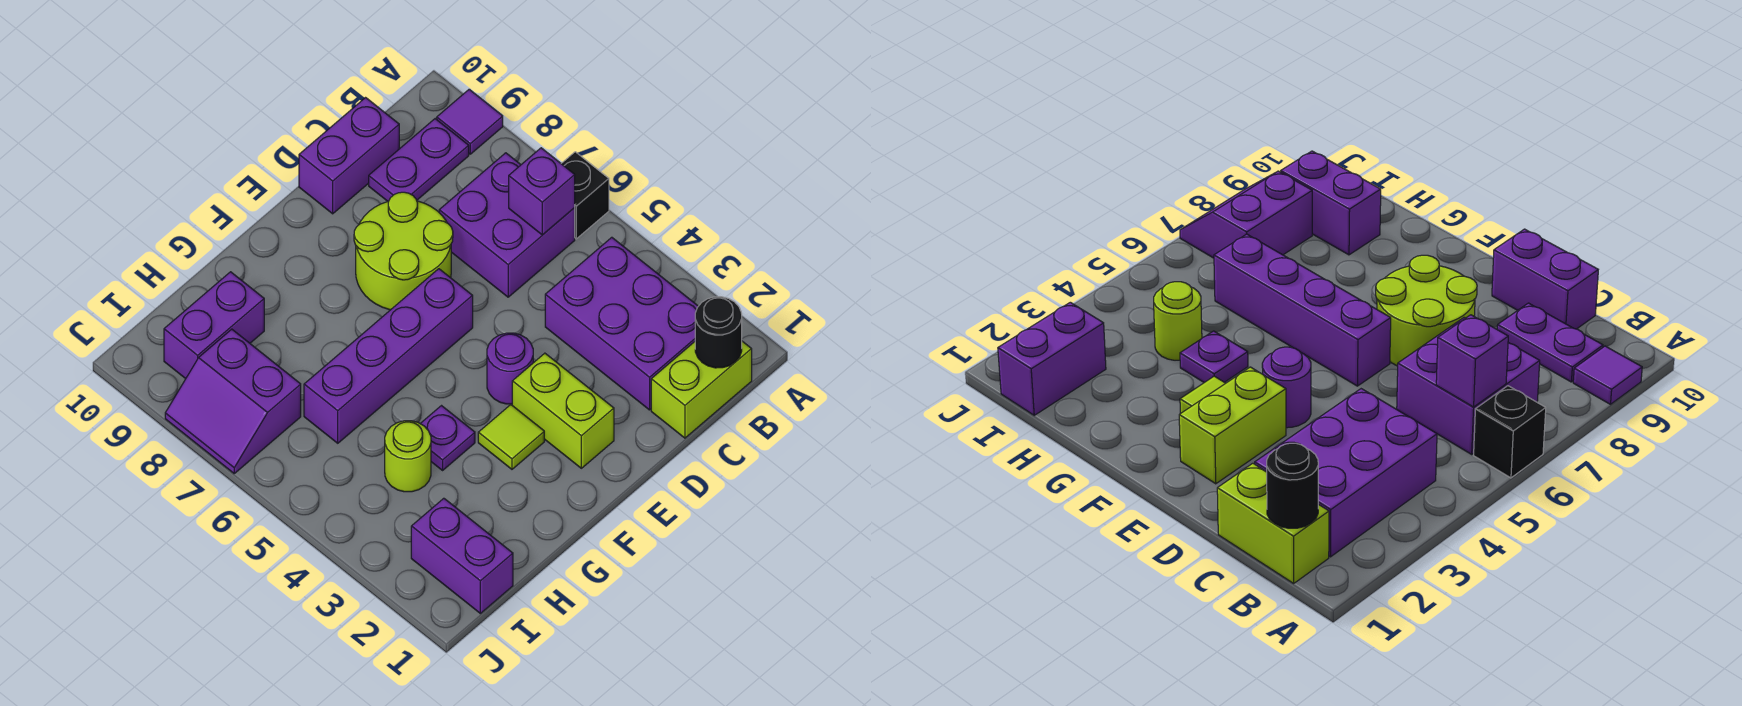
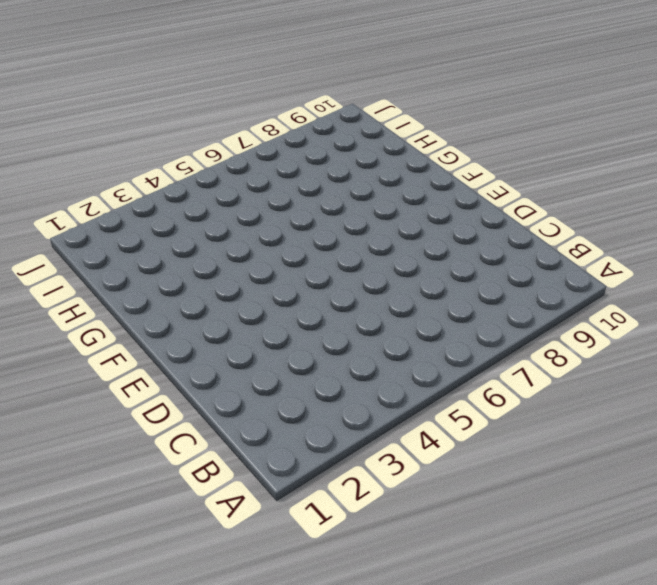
none -> black 1x1 brick [561,152,609,239]
none -> purple 1x1 tile [437,89,503,154]
none -> lime 1x2 brick [651,341,752,438]

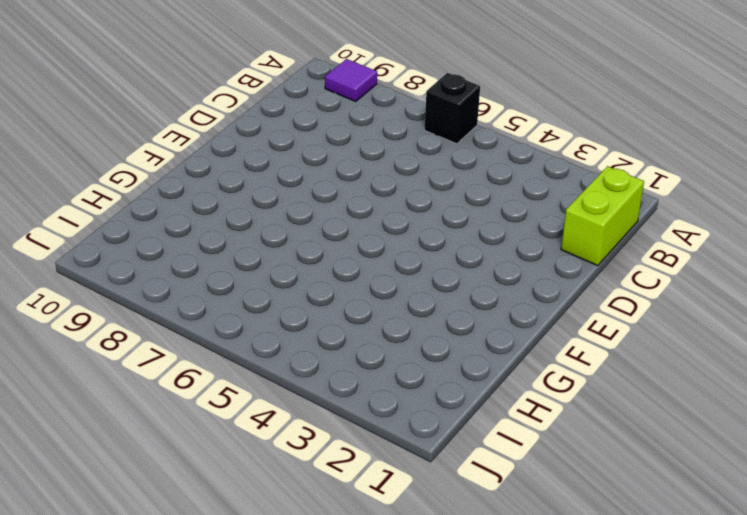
none -> purple 2x3 brick [545,237,698,410]
none -> purple 2x2 brick [439,153,575,297]
none -> purple 1x2 plate [369,119,469,201]

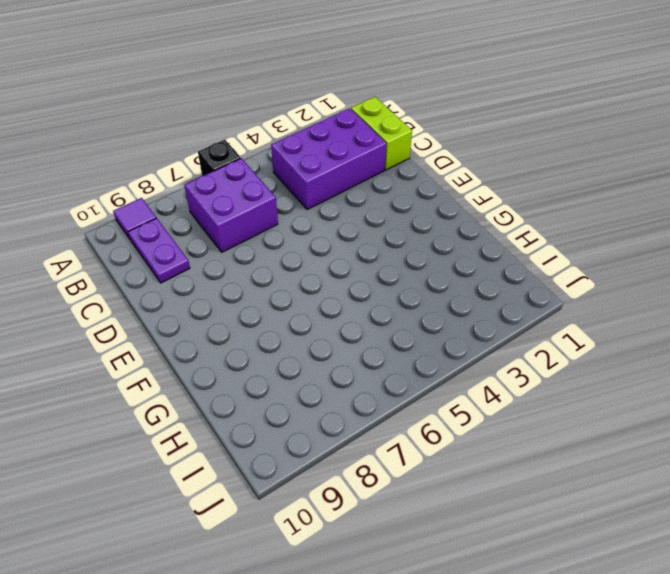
none -> purple 1x2 brick [299,98,399,214]
none -> lime 2x2 round brick [354,192,453,310]
none -> lime 1x2 brick [512,353,614,468]

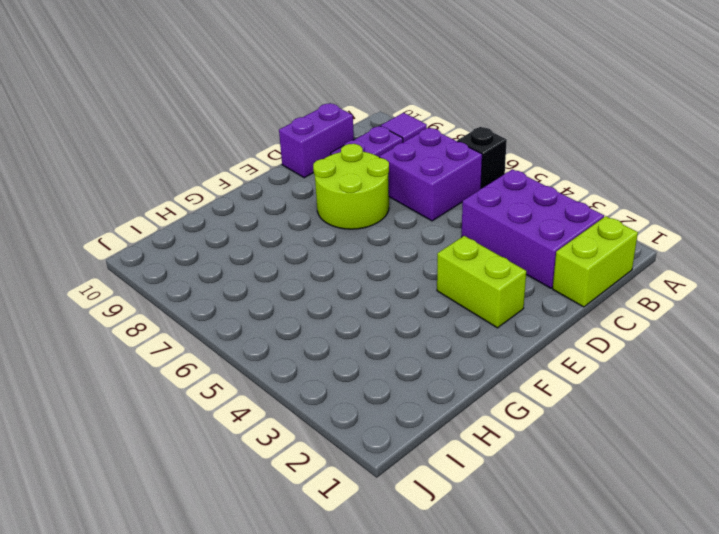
none -> purple 1x1 round brick [487,333,533,404]
none -> purple 1x4 brick [304,269,473,443]
none -> lime 1x1 tile [478,405,544,469]

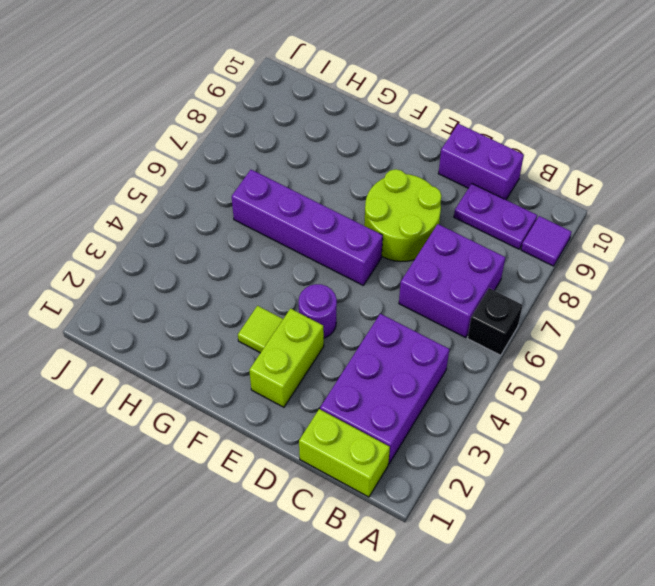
none -> purple 1x1 plate [420,406,475,470]
none -> lime 1x1 round brick [385,421,431,492]
none -> purple 1x2 brick [164,272,264,379]

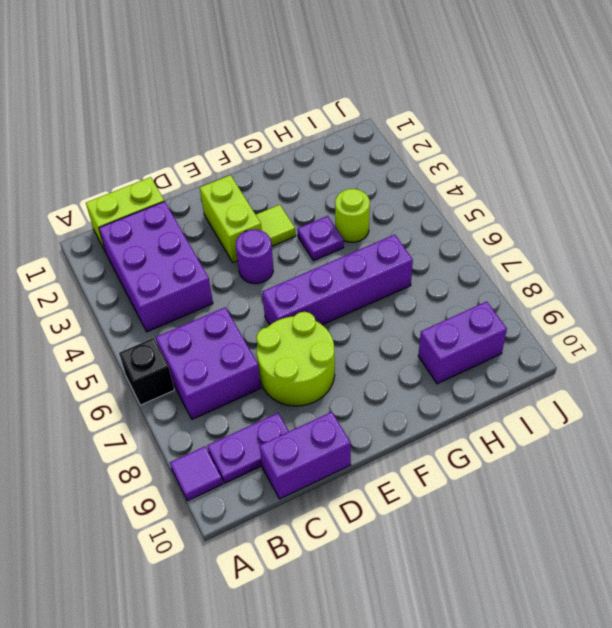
none -> purple 1x2 brick [411,498,513,613]
none -> purple 2x2 slope [165,329,301,473]
none -> black 1x1 round brick [695,297,742,368]

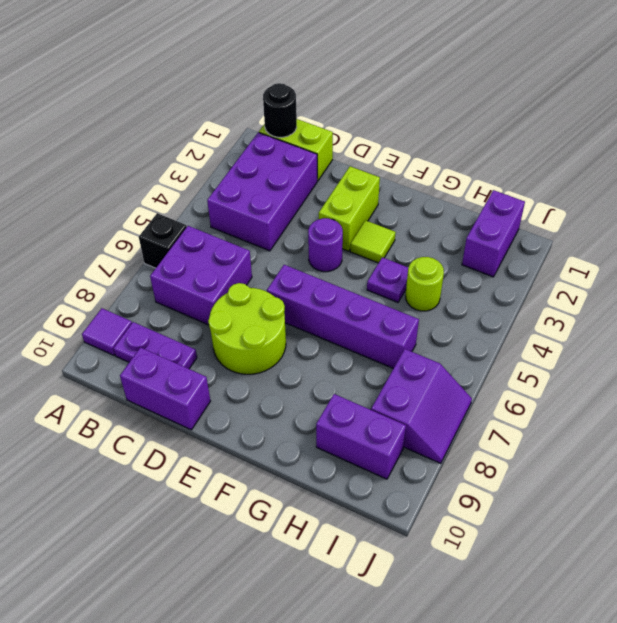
none -> purple 1x1 brick [509,148,575,235]

